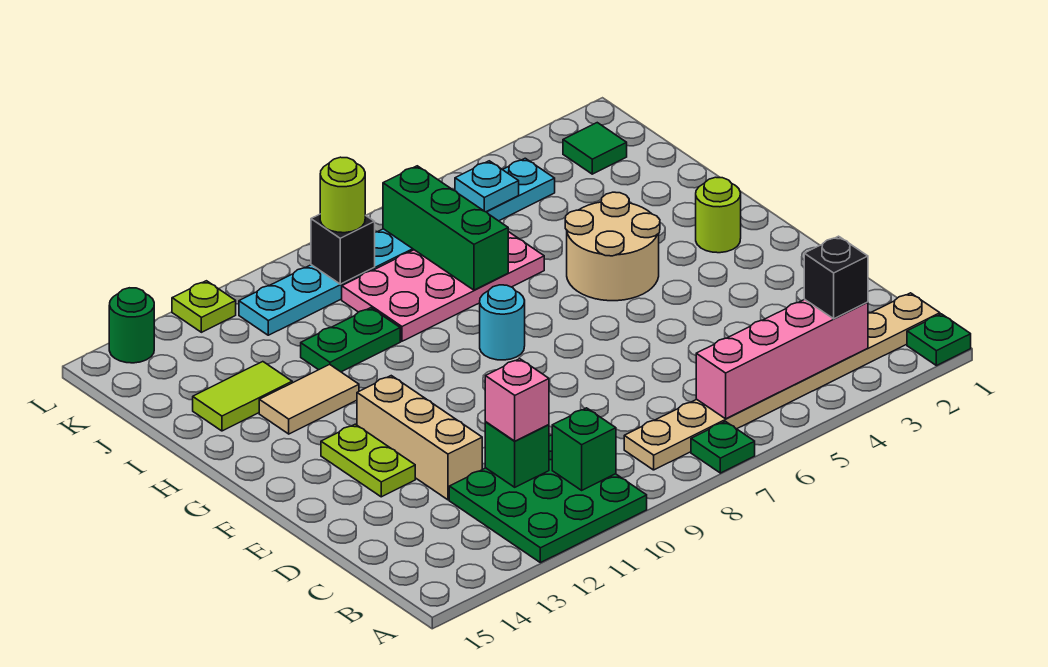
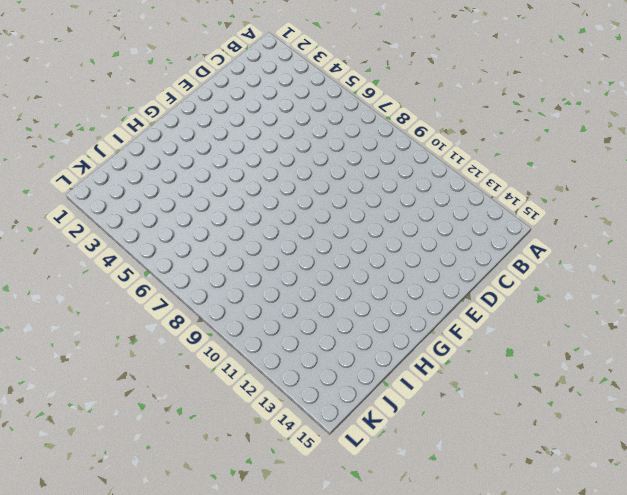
none -> green 1x1 plate [907,314,971,366]
none -> green 1x1 plate [691,421,755,473]
none -> green 3x3 plate [449,435,647,563]

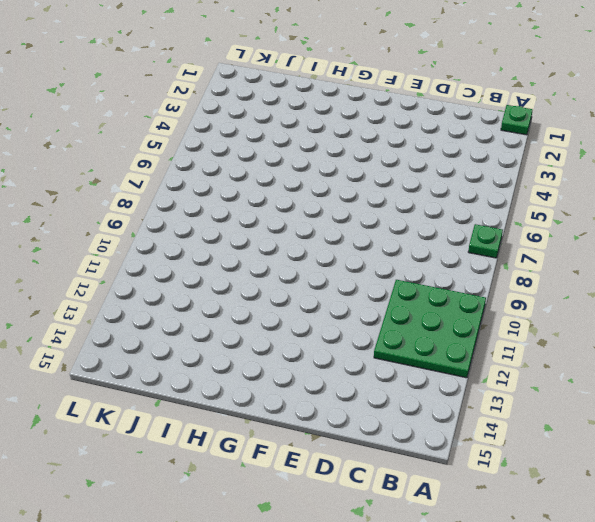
none -> tan 1x8 plate [624,293,940,470]
none -> tan 1x3 brick [357,376,482,500]
none -> lime 1x2 plate [321,424,415,497]

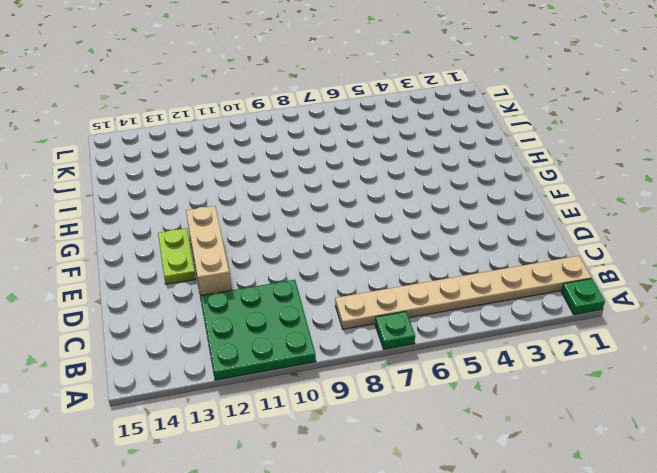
none -> lime 1x1 round brick [696,177,741,253]
none -> tan 2x2 round brick [565,192,660,301]
none -> cyan 1x1 round brick [480,285,525,360]

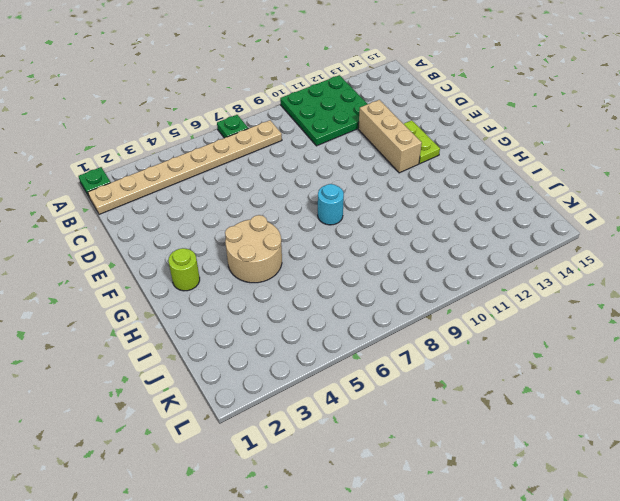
none -> tan 1x2 tile [259,364,359,434]
none -> pink 2x4 plate [342,232,544,341]
none -> green 1x2 plate [301,308,400,372]

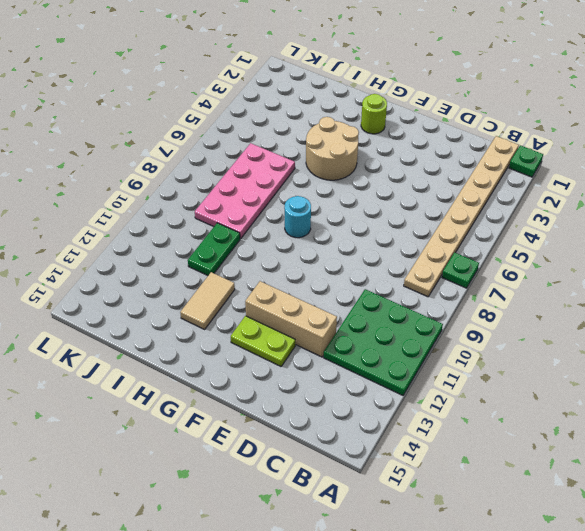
none -> lime 1x2 tile [193,362,292,431]
none -> green 1x1 tile [563,123,627,174]
none -> cyan 1x8 plate [239,158,555,335]

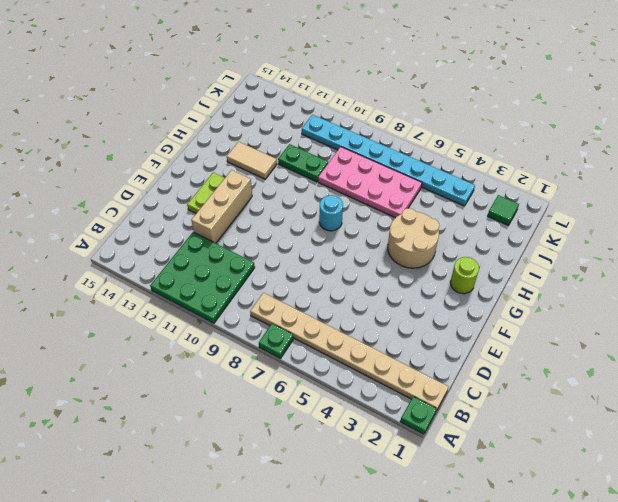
none -> lime 1x2 tile [193,362,292,431]
none -> lime 1x1 plate [172,281,236,332]
none -> green 1x1 round brick [109,288,154,363]

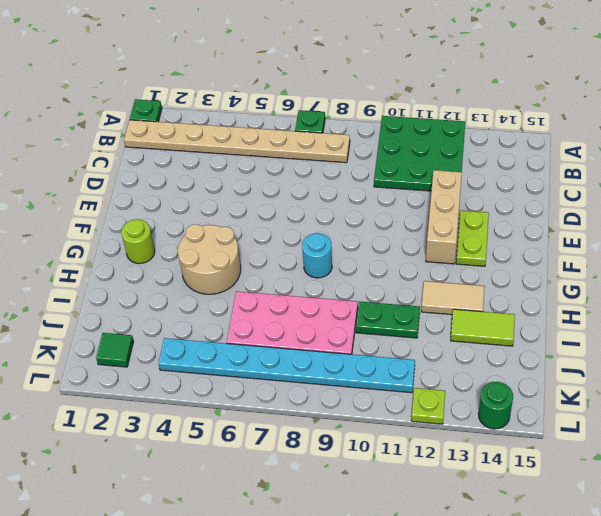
none -> pink 1x4 brick [696,299,868,419]
none -> green 1x1 brick [552,408,616,490]
none -> green 1x1 brick [485,422,549,487]

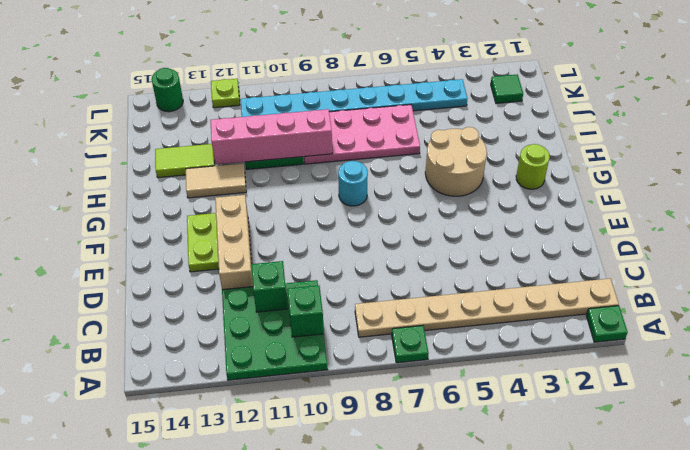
pink 1x4 brick [210,109,332,165] -> pink 1x4 brick moved to [696,299,868,419]
none -> green 1x3 brick [383,166,508,290]
none -> cyan 1x1 plate [455,161,519,212]
none -> black 1x1 brick [311,214,375,284]

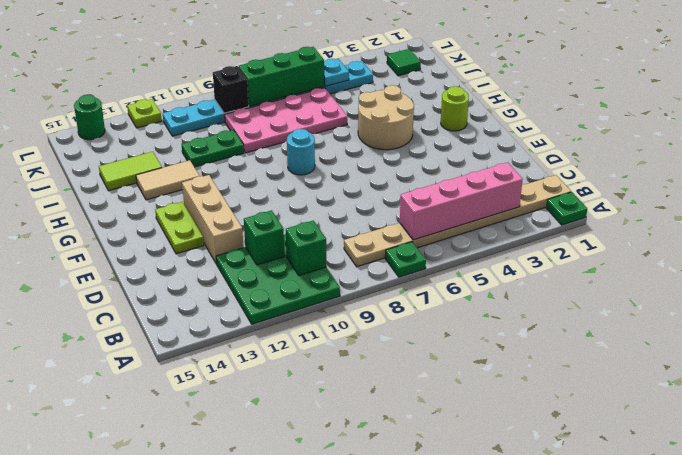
green 1x3 brick [239,47,324,106] -> green 1x3 brick turned to [383,166,508,290]
none -> black 1x1 brick [804,236,868,319]
none -> pink 1x1 brick [485,359,549,441]
none -> lime 1x1 round brick [320,157,365,233]

